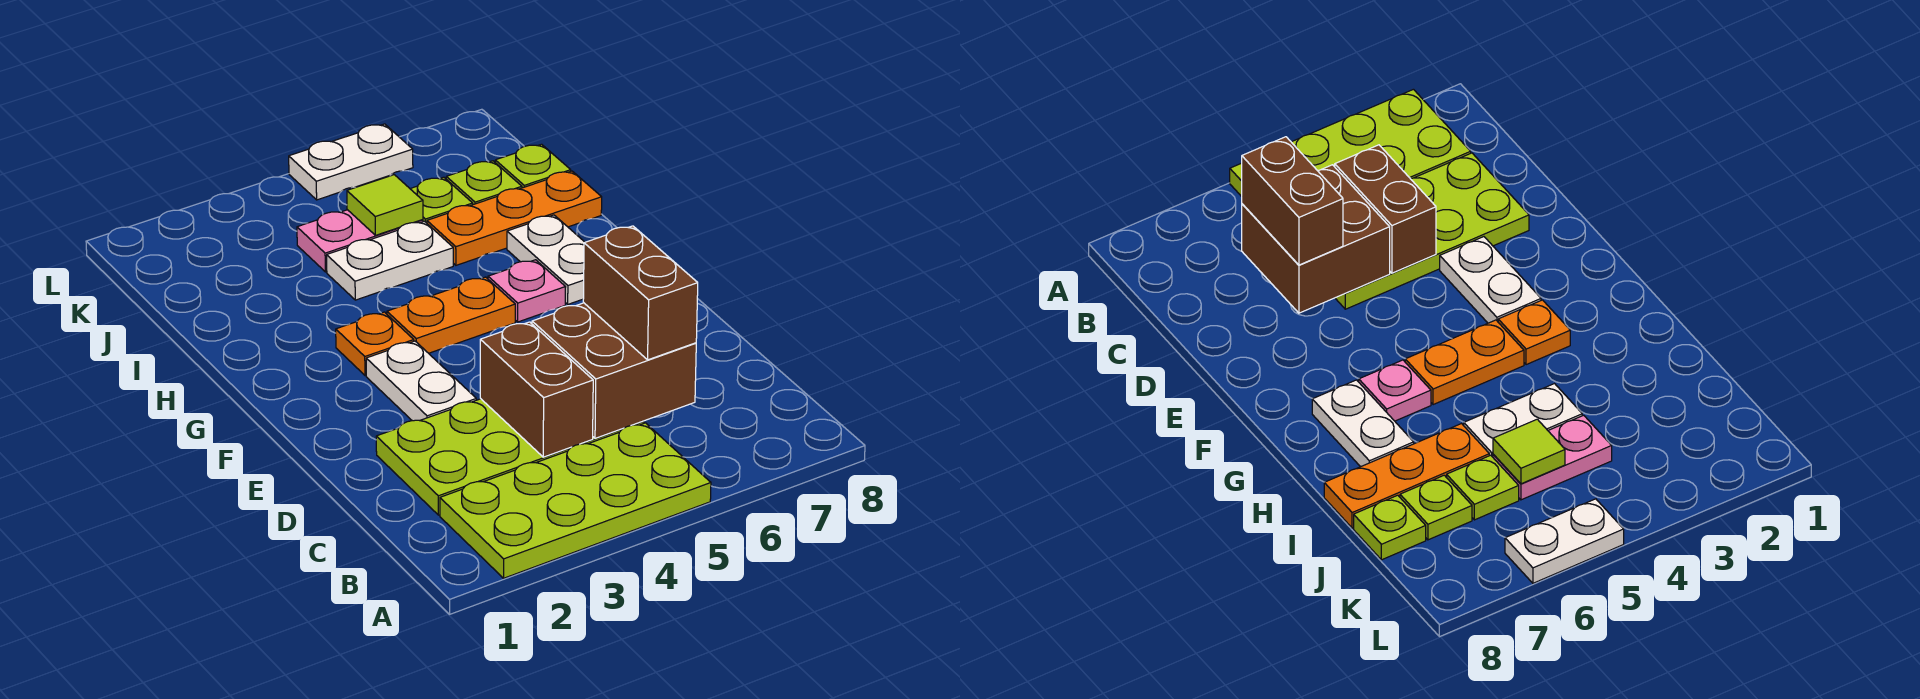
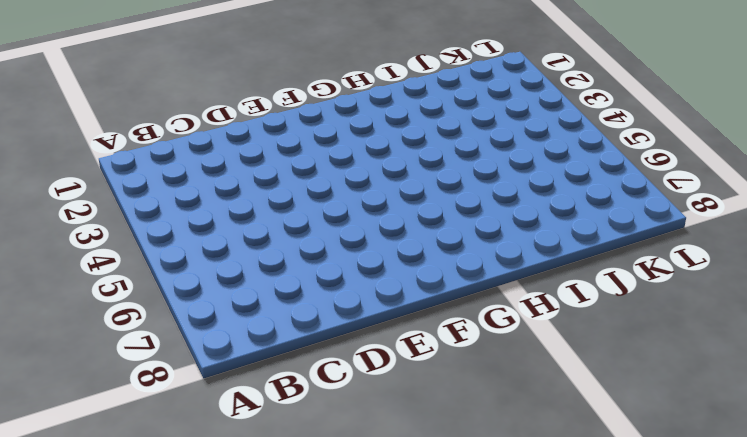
none -> lime 2x4 plate [440,423,711,578]
none -> lime 2x4 plate [376,399,644,515]
none -> white 1x2 plate [366,341,476,421]

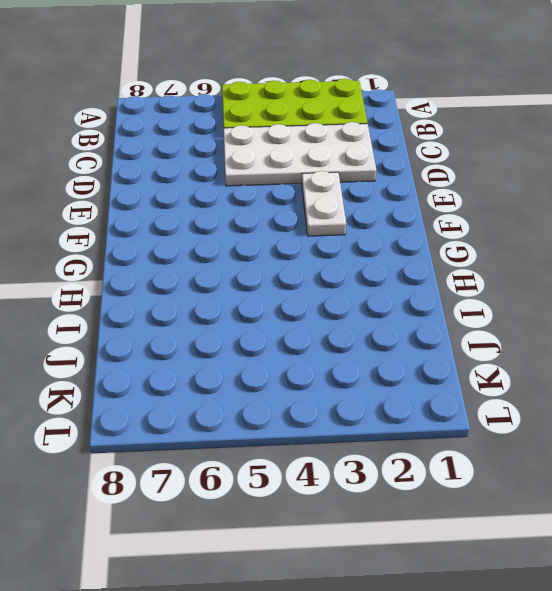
white 2x4 plate [224,122,376,186] -> lime 2x4 plate [376,399,644,515]
none -> orange 1x1 plate [336,312,414,376]
none -> orange 1x2 plate [387,277,515,353]
none -> pink 1x1 plate [488,260,565,322]

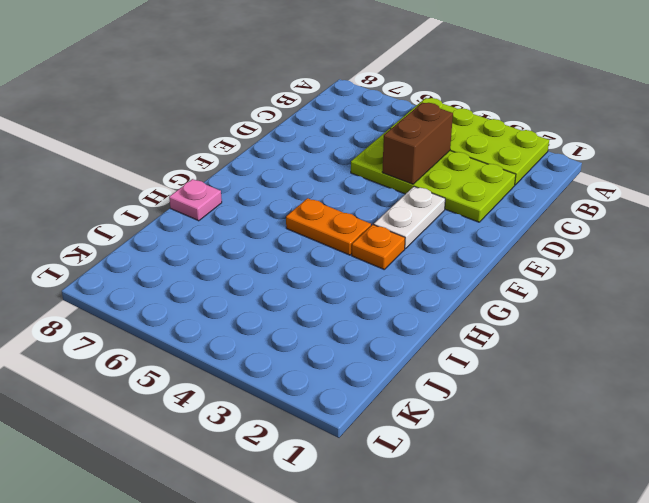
pink 1x1 plate [169,179,222,221] -> pink 1x1 plate moved to [488,260,565,322]
none -> white 1x2 plate [507,215,585,304]
none -> white 1x2 plate [327,221,453,300]
none -> orange 1x3 plate [427,171,602,265]

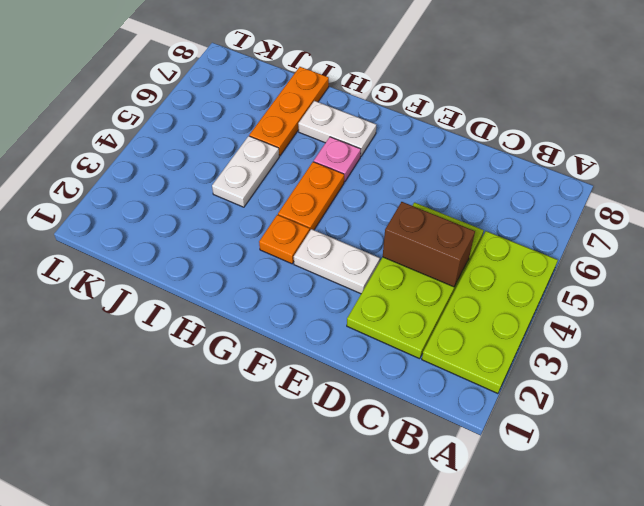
none -> pink 1x2 plate [297,210,423,272]
none -> lime 1x1 plate [411,177,473,223]
none -> lime 1x1 plate [446,161,522,205]

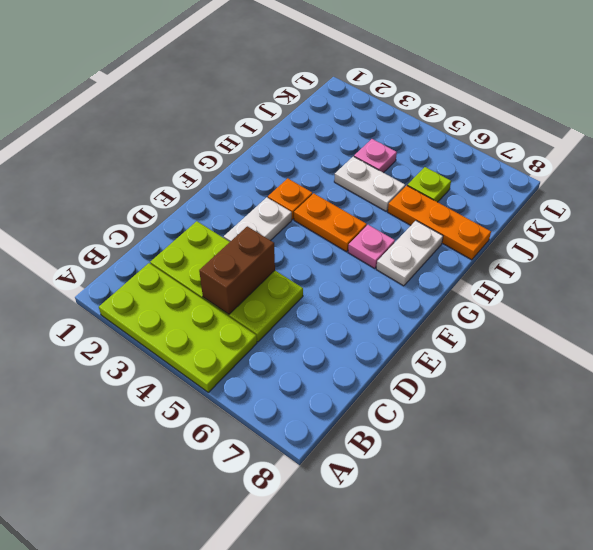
pink 1x1 plate [354,139,397,173] -> pink 1x2 plate [297,210,423,272]
none -> lime 1x1 plate [446,161,522,205]
none -> lime 1x1 plate [495,144,571,188]
none -> white 1x2 plate [289,124,413,200]

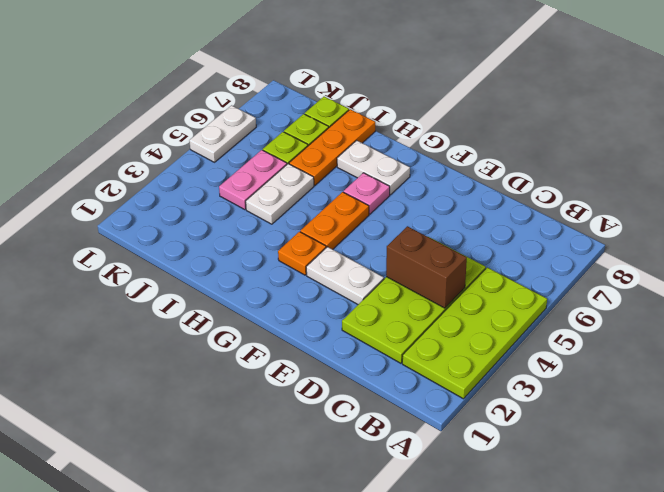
none -> brown 2x2 brick [532,303,696,438]
none -> lime 1x1 tile [347,175,423,235]
none -> brown 1x2 brick [583,226,698,360]

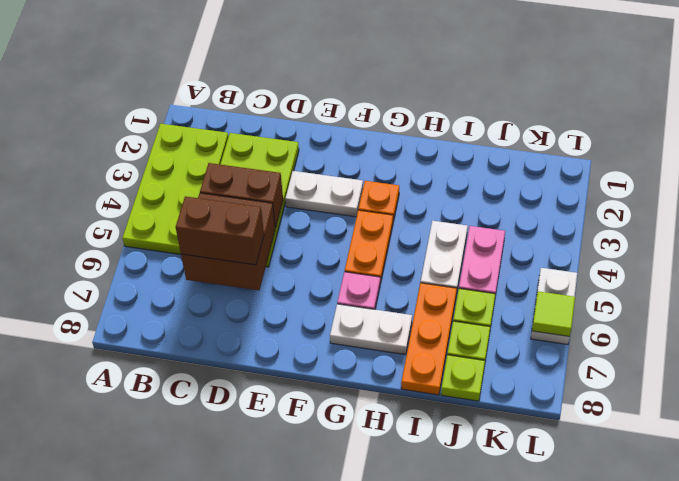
lime 1x1 tile [532,291,575,337] -> lime 1x1 tile moved to [347,175,423,235]

